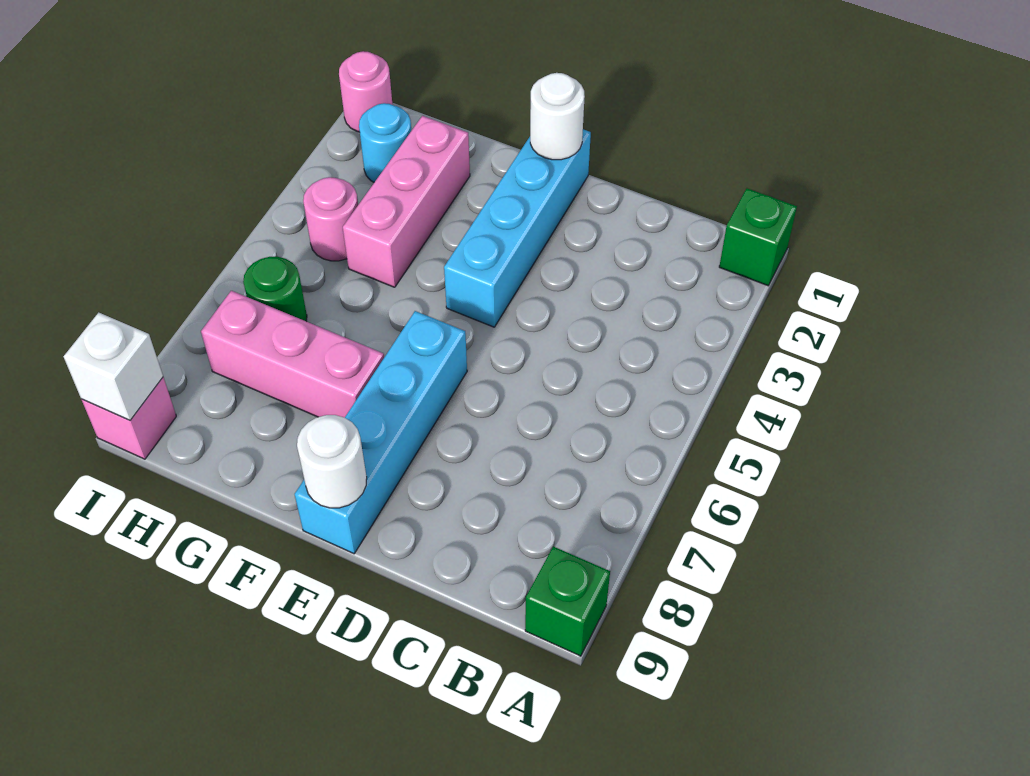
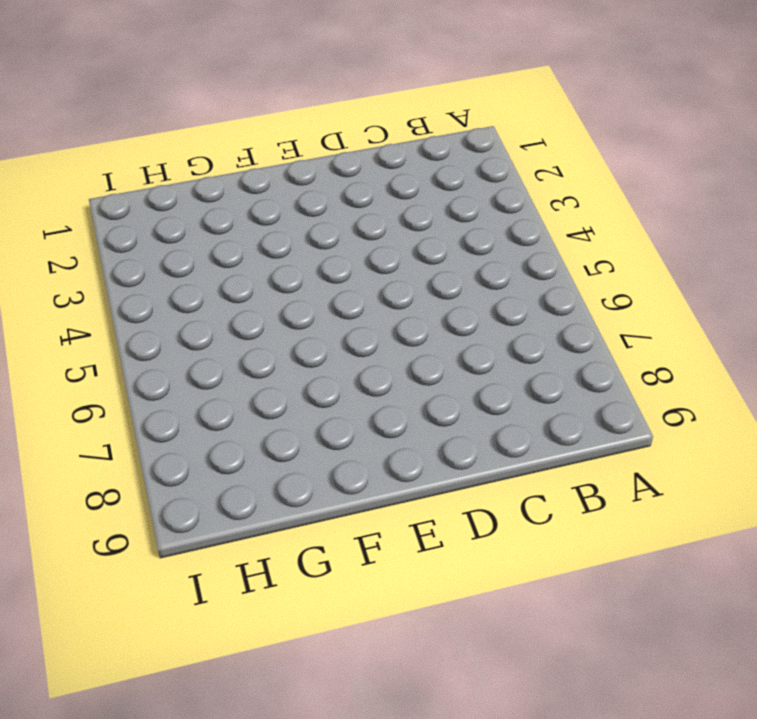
none -> green 1x1 brick [719,188,797,286]
none -> green 1x1 brick [525,546,610,656]
none -> cyan 1x4 brick [444,129,591,327]

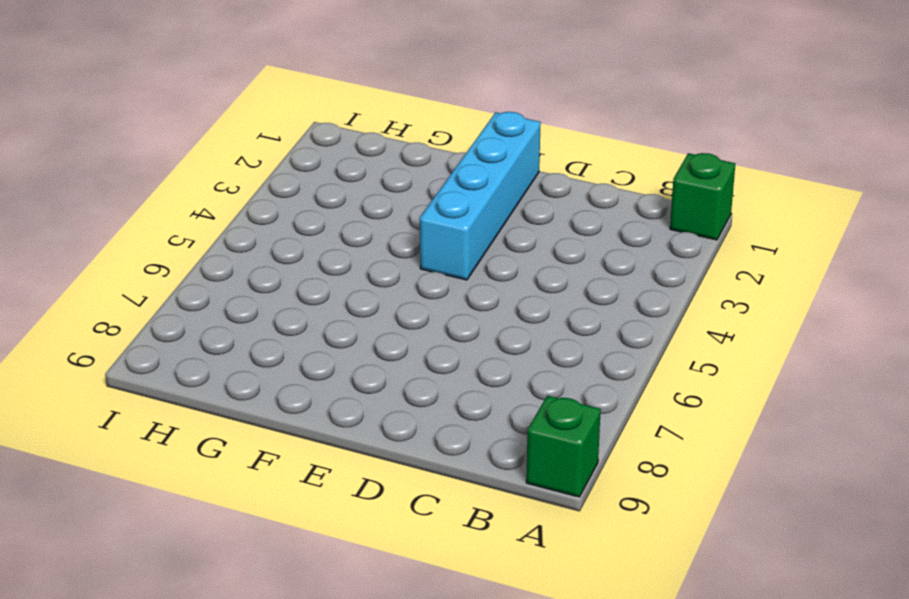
none -> cyan 1x4 brick [295,311,467,554]
none -> pink 1x3 brick [201,291,384,418]
none -> pink 1x3 brick [343,116,470,287]

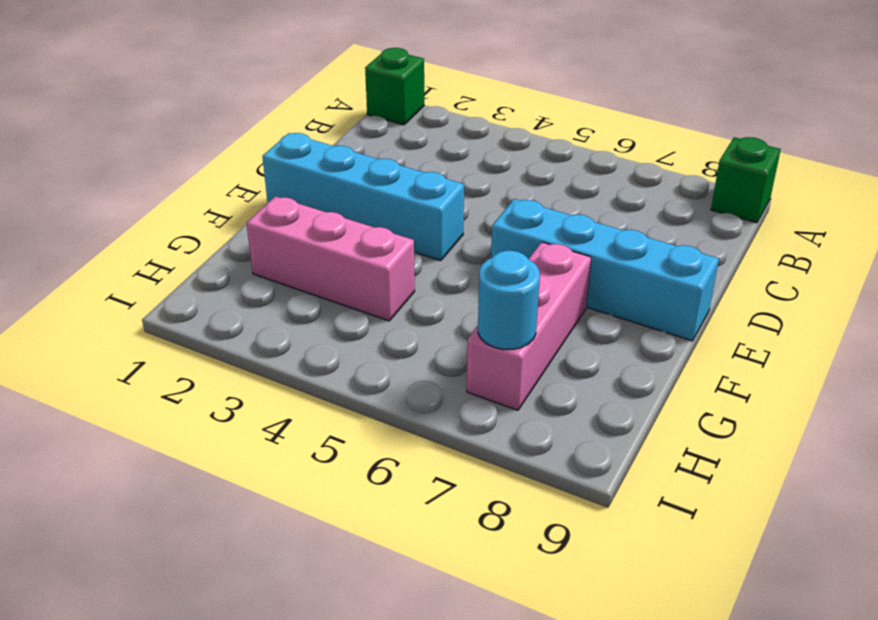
cyan 1x1 round brick [478,251,540,349] -> cyan 1x1 round brick moved to [359,103,411,182]
none -> pink 1x1 round brick [303,177,358,261]
none -> green 1x1 round brick [243,257,307,321]
none -> pink 1x1 round brick [339,51,393,132]

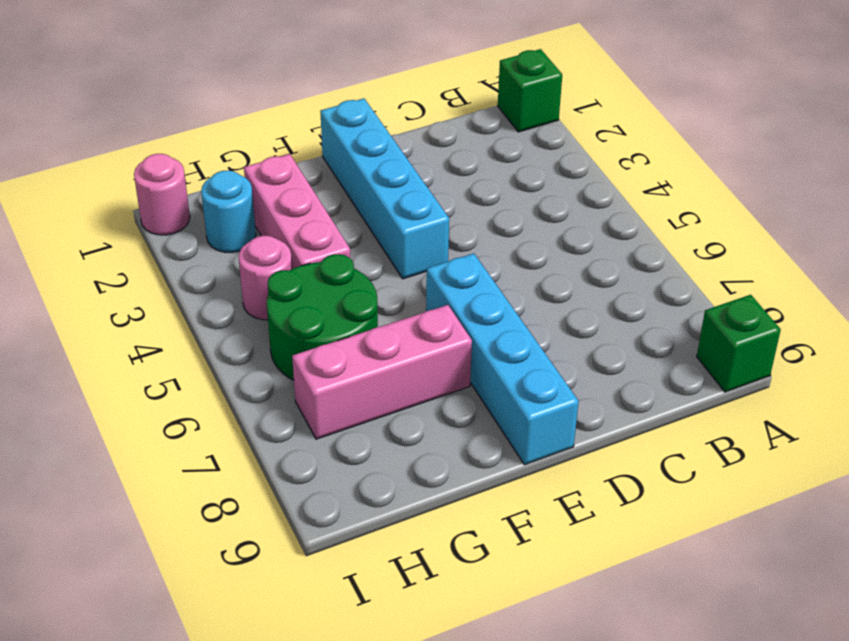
green 2x2 round brick [267,254,378,380] -> green 1x1 round brick [243,257,307,321]
none -> pink 1x1 brick [82,377,176,459]
none -> white 1x1 round brick [530,73,585,160]
none -> white 1x1 round brick [297,415,367,508]

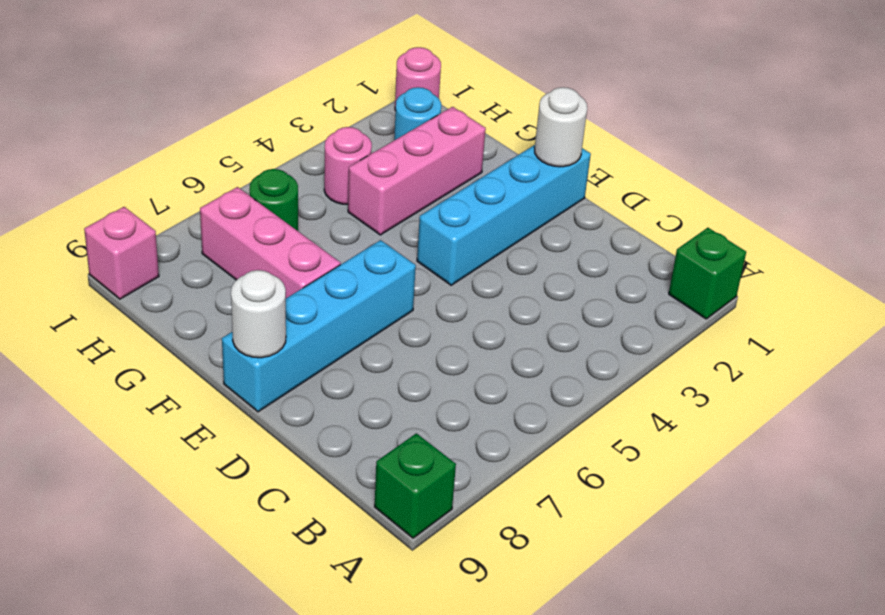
none -> white 1x1 brick [64,313,163,420]

